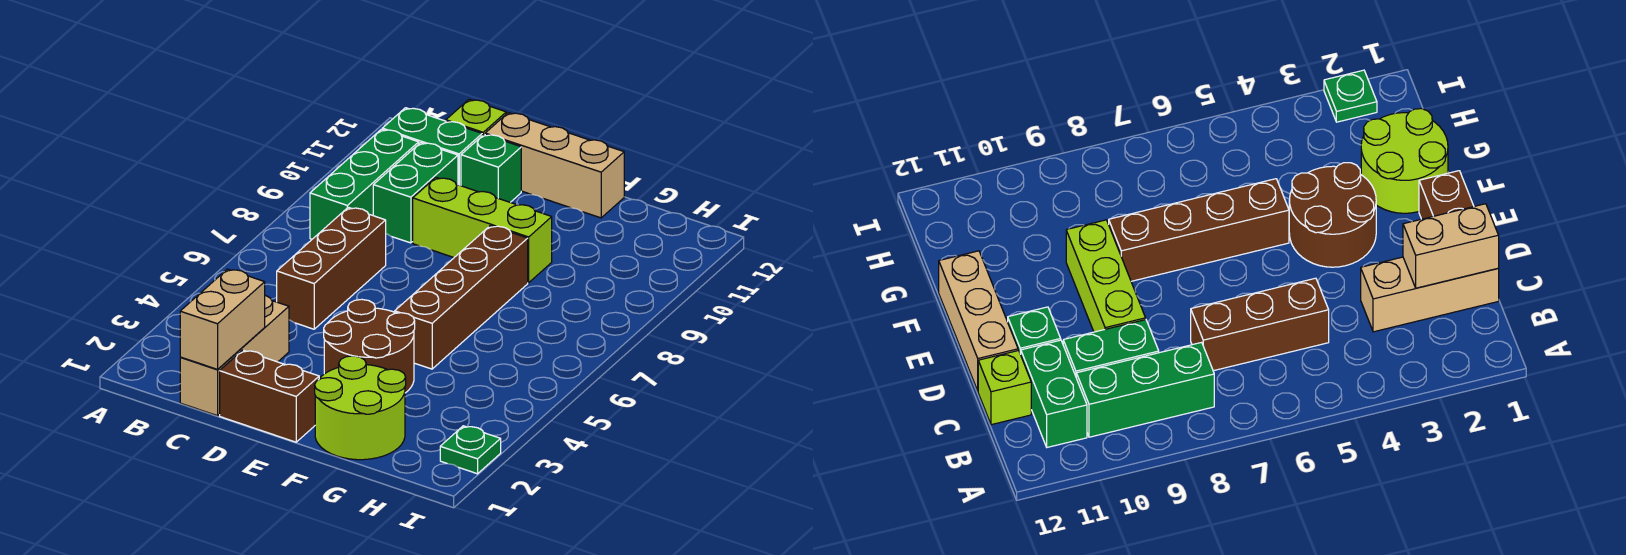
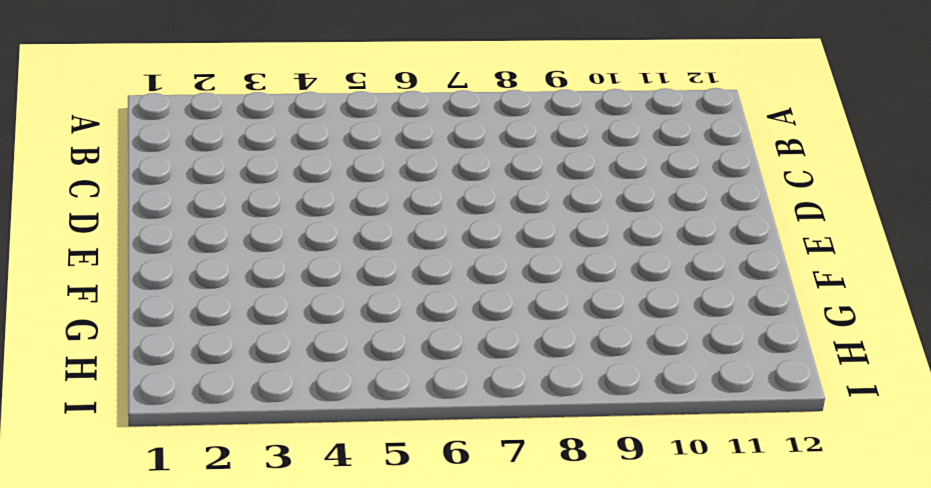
none -> green 1x3 brick [310,129,419,239]
none -> green 1x2 brick [382,108,482,186]
none -> tan 1x3 brick [180,296,289,416]

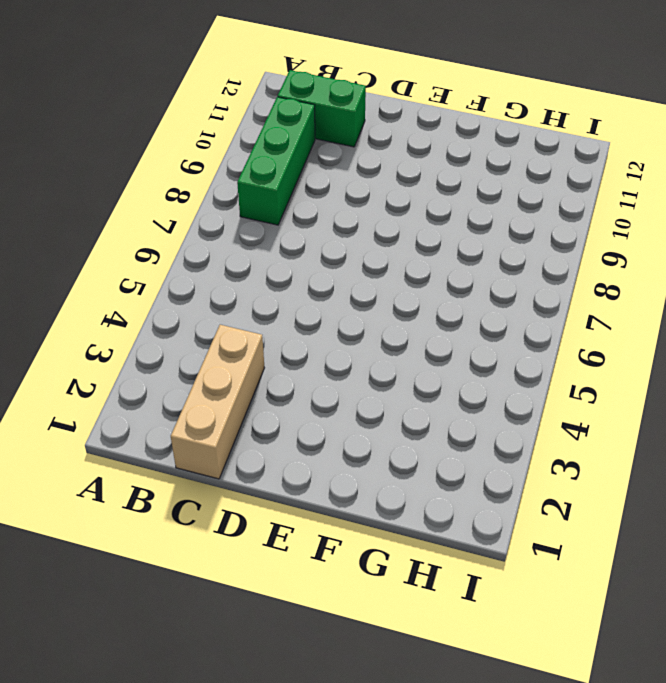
none -> brown 1x3 brick [277,207,386,329]
none -> green 1x2 brick [373,143,458,243]
none -> lime 1x1 brick [446,99,506,136]

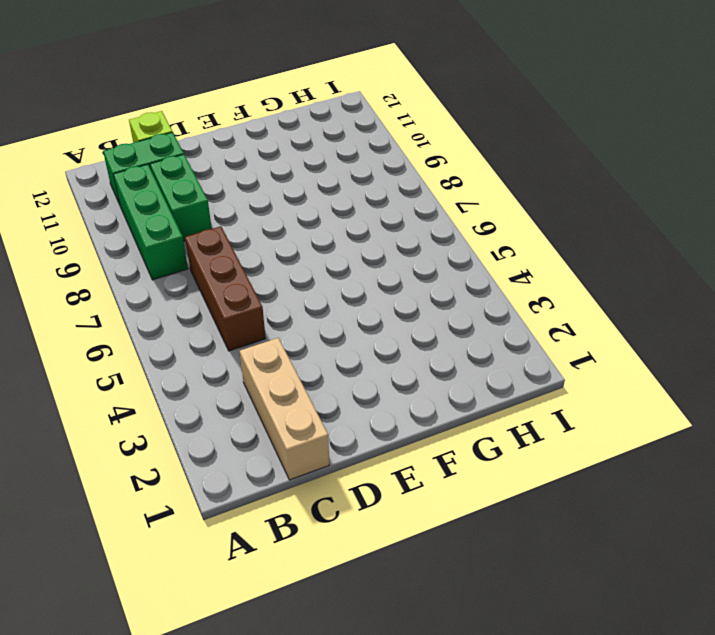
none -> brown 1x2 brick [220,350,319,442]
none -> lime 1x3 brick [413,178,552,283]
none -> green 1x1 brick [461,134,521,202]

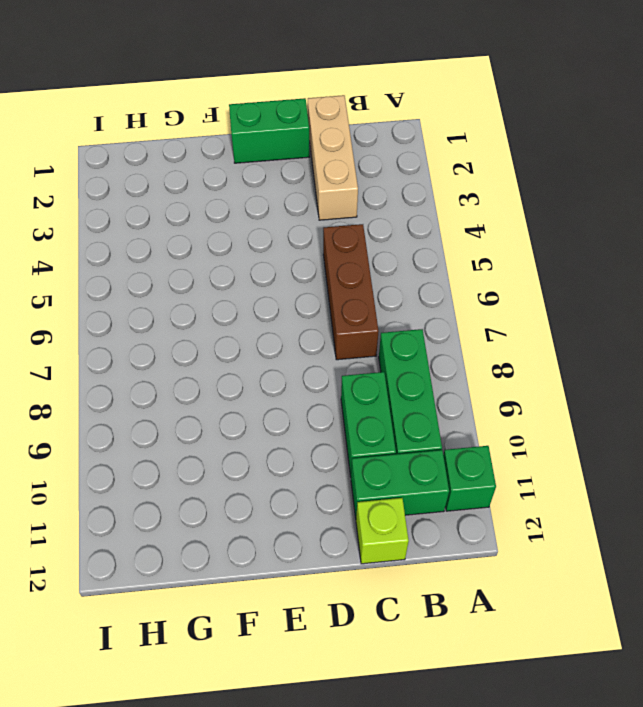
green 1x1 brick [443,446,496,511] -> green 1x1 brick moved to [461,134,521,202]
green 1x2 brick [229,98,310,163] -> brown 1x2 brick [220,350,319,442]
none -> lime 1x3 brick [413,178,552,283]
none -> tan 1x3 brick [485,113,624,218]
none -> brown 2x2 round brick [324,299,415,393]

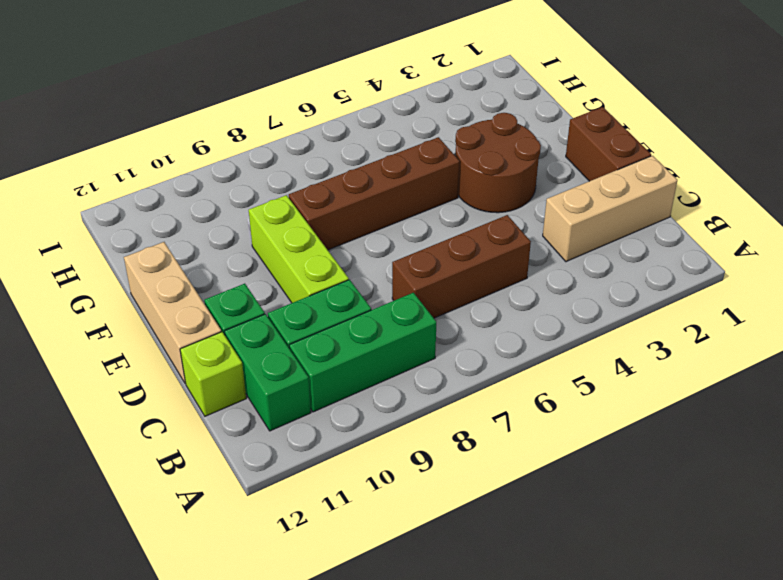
none -> lime 2x2 round brick [315,356,406,460]
none -> green 1x1 plate [440,426,501,474]
none -> tan 1x2 brick [180,269,265,369]

